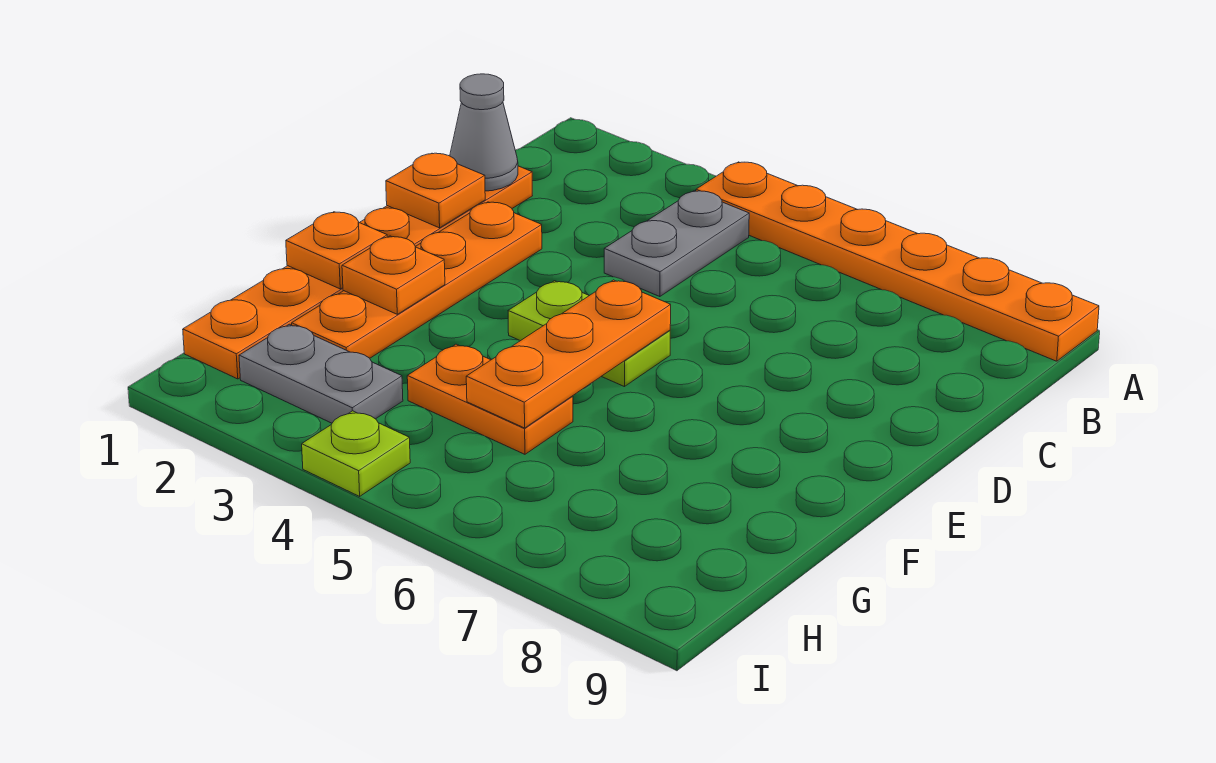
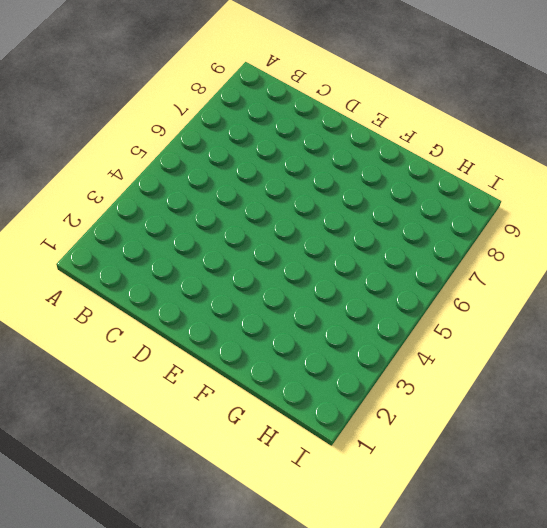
none -> orange 1x6 plate [696,162,1099,361]
none -> grey 1x2 plate [604,191,749,297]
none -> orange 1x6 plate [183,166,532,379]

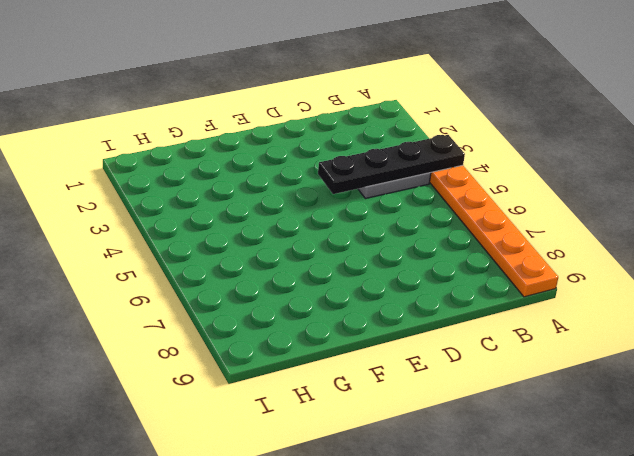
black 1x4 plate [318,135,465,194] -> none
none -> orange 1x6 plate [183,166,532,379]
none -> orange 1x4 plate [292,202,542,358]
none -> lime 1x2 plate [508,281,670,387]

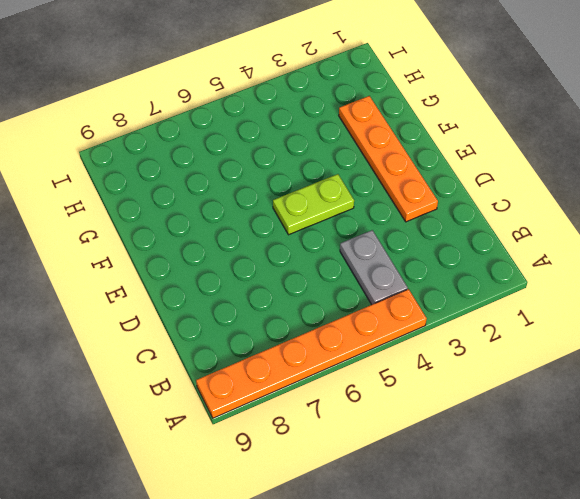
none -> orange 1x6 plate [183,166,532,379]
none -> orange 1x2 plate [407,344,573,454]
none -> grey 1x2 plate [239,324,403,423]

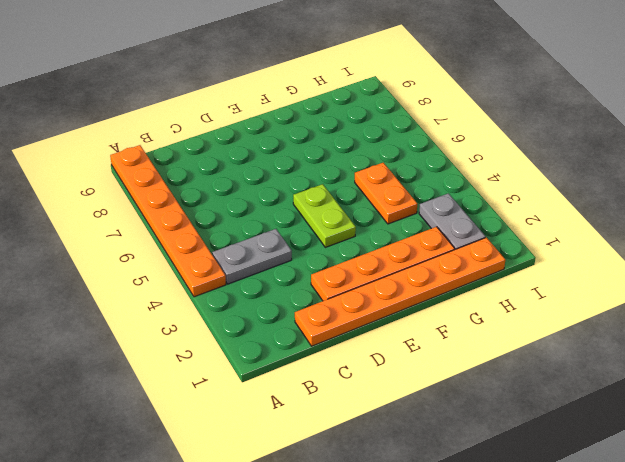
none -> lime 1x1 plate [302,411,410,496]
none -> grey 1x1 cone [450,74,518,191]
none -> orange 1x1 plate [386,153,485,228]

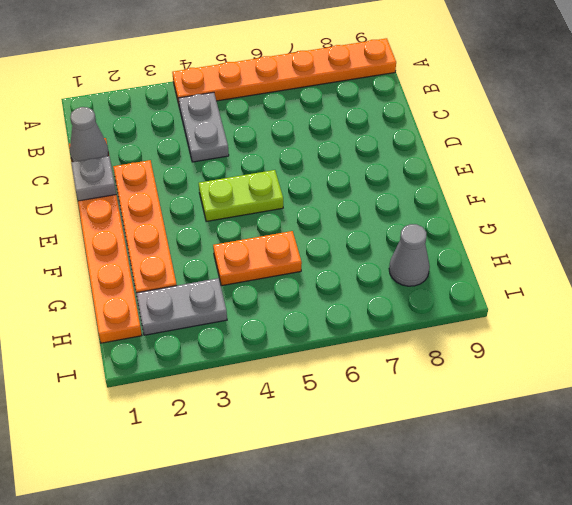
grey 1x1 plate [71,156,116,201] -> orange 1x1 plate [386,153,485,228]
grey 1x1 cone [389,224,430,286] -> none
none -> lime 1x1 plate [302,411,410,496]
none -> orange 1x3 plate [466,280,671,428]
none -> orange 1x1 plate [286,212,387,289]

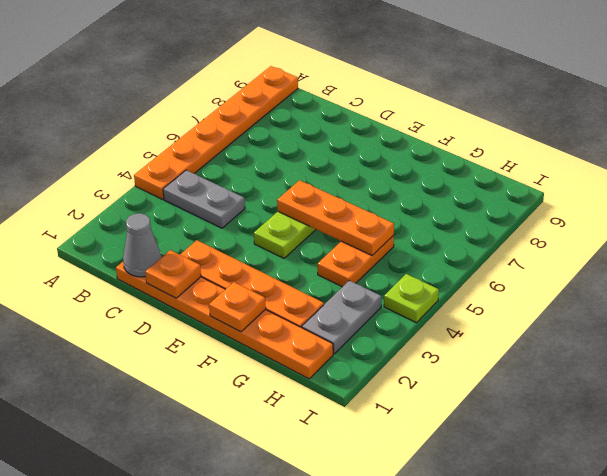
none -> orange 1x1 plate [342,236,445,314]

